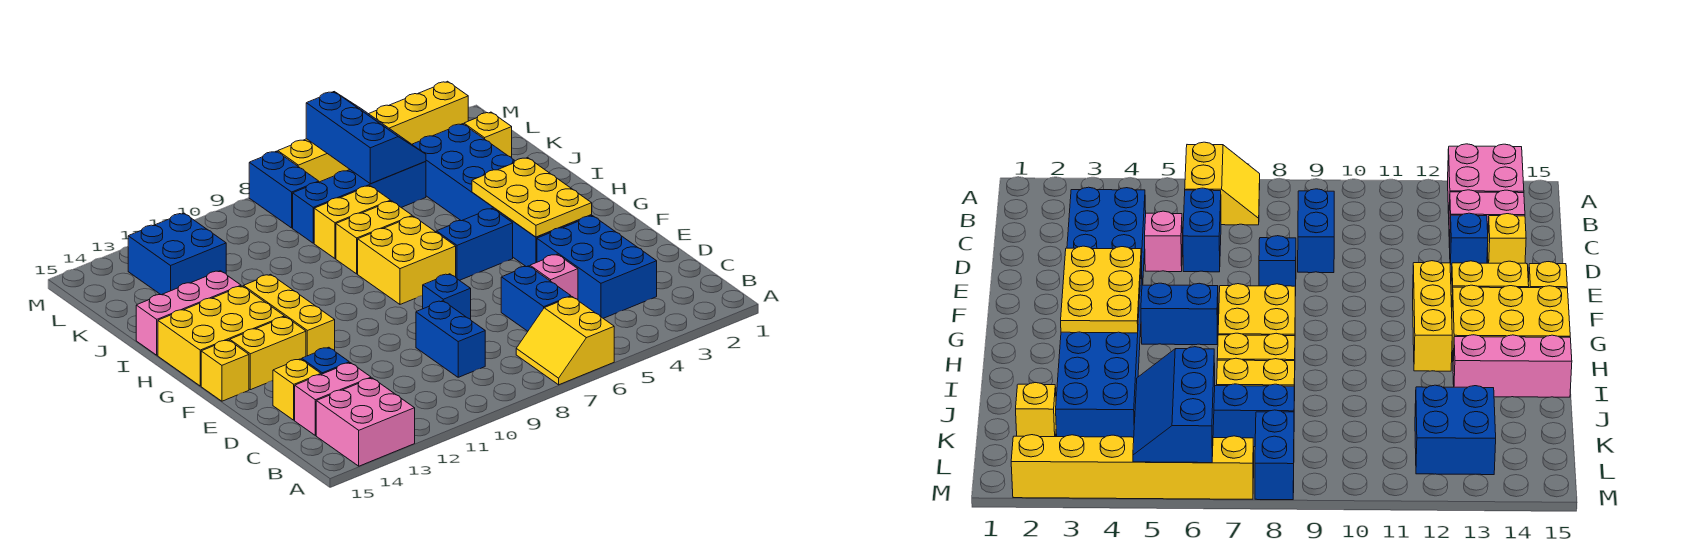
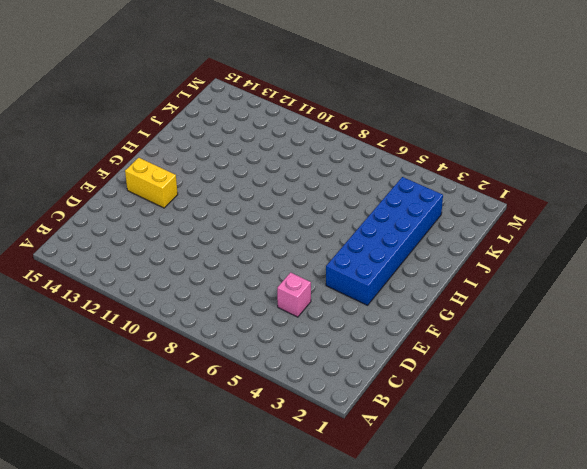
none -> yellow 2x2 slope [516,297,614,385]
none -> pink 2x2 brick [316,378,415,466]
none -> blue 2x3 brick [537,216,657,318]

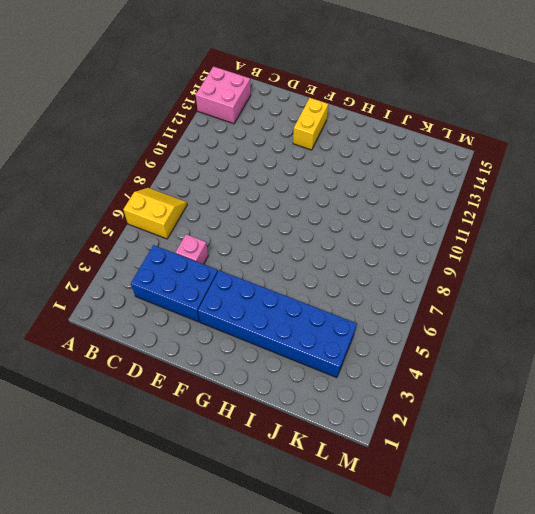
none -> blue 1x2 brick [501,266,571,331]
none -> blue 1x2 brick [416,301,485,377]
none -> pink 1x2 brick [295,363,371,436]

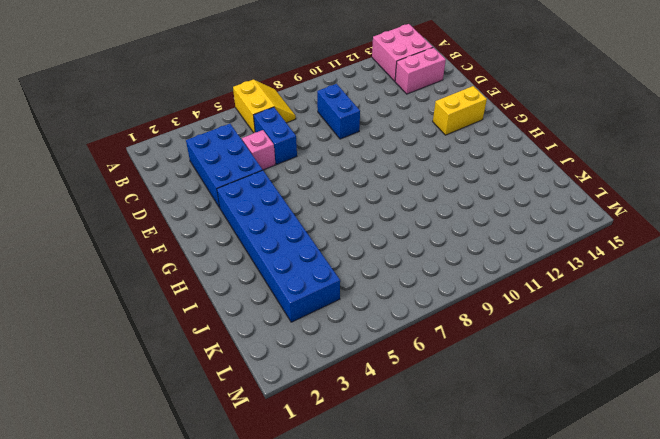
none -> blue 1x1 brick [302,347,349,374]
none -> yellow 1x1 brick [273,359,321,420]
none -> blue 1x1 brick [423,274,471,319]

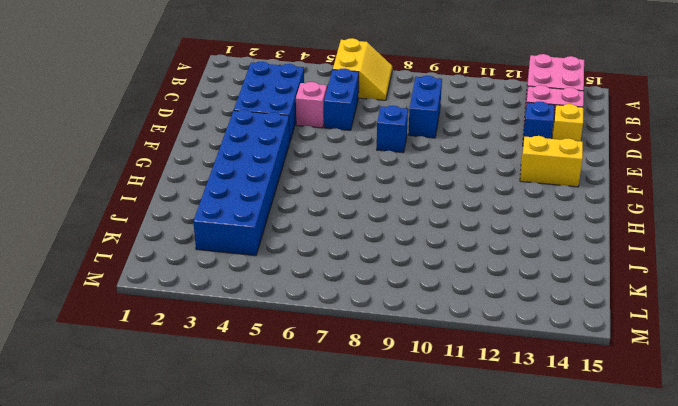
none -> yellow 1x3 brick [243,274,335,356]
none -> yellow 1x1 brick [201,340,249,401]
none -> blue 1x2 brick [436,208,513,280]

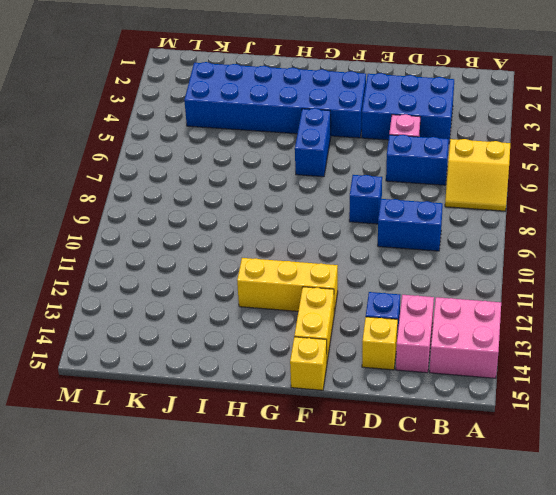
none -> yellow 2x2 brick [358,216,456,304]
none -> yellow 2x3 brick [158,286,284,386]
none -> yellow 1x2 brick [336,201,412,274]

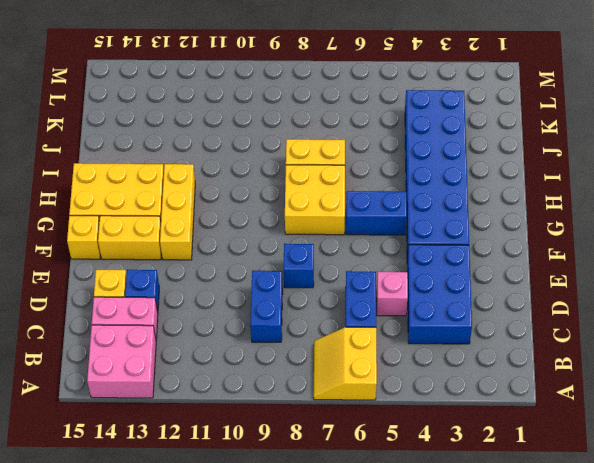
none -> pink 1x3 brick [136,271,241,355]
none -> yellow 1x2 brick [314,186,391,259]
none -> yellow 1x1 brick [464,112,512,158]

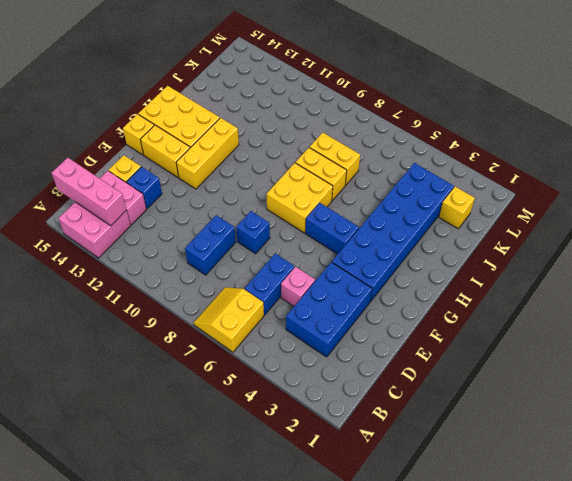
pink 1x3 brick [52,158,126,226] -> pink 1x3 brick moved to [136,271,241,355]
none -> blue 1x4 brick [293,162,426,243]
none -> blue 2x2 brick [128,213,226,295]
none -> blue 1x2 brick [249,151,319,228]

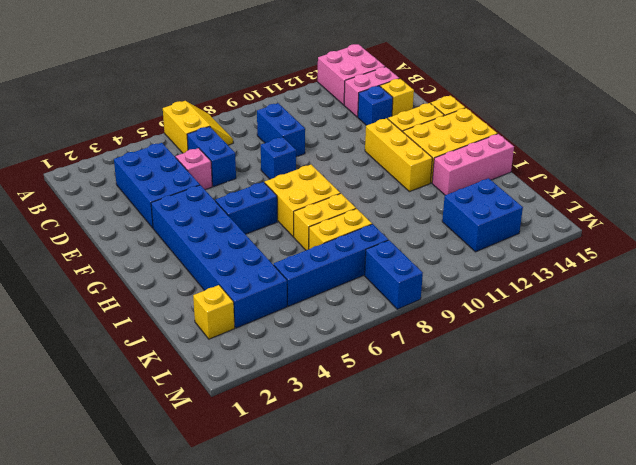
none -> yellow 1x6 brick [278,81,468,182]
none -> yellow 2x3 plate [472,158,592,237]
none -> blue 2x3 slope [306,92,426,184]

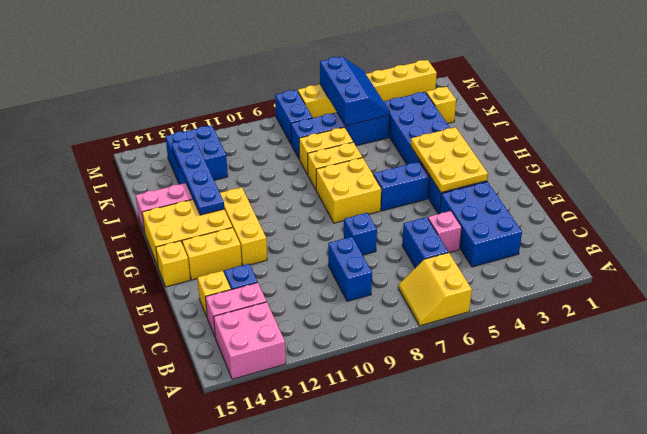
blue 1x4 plate [171,138,224,215] -> none

